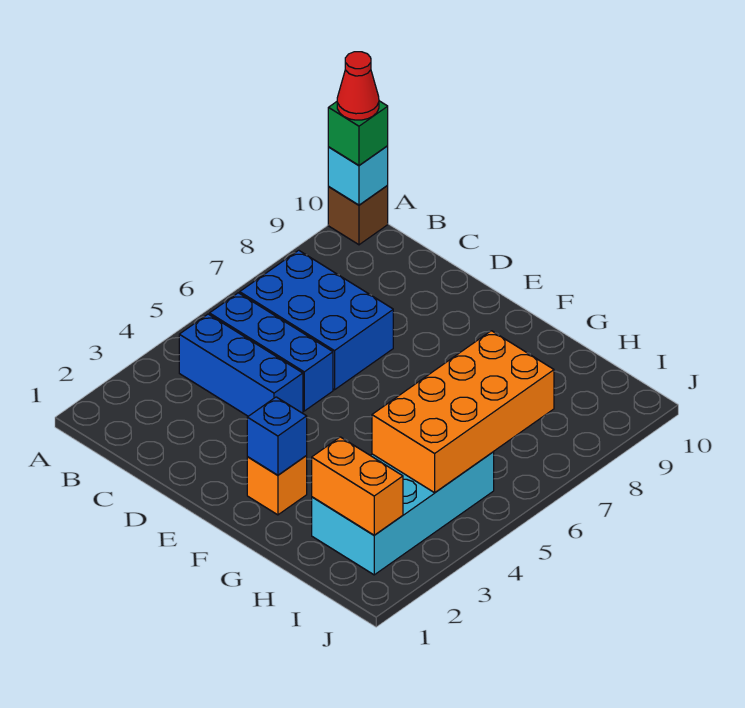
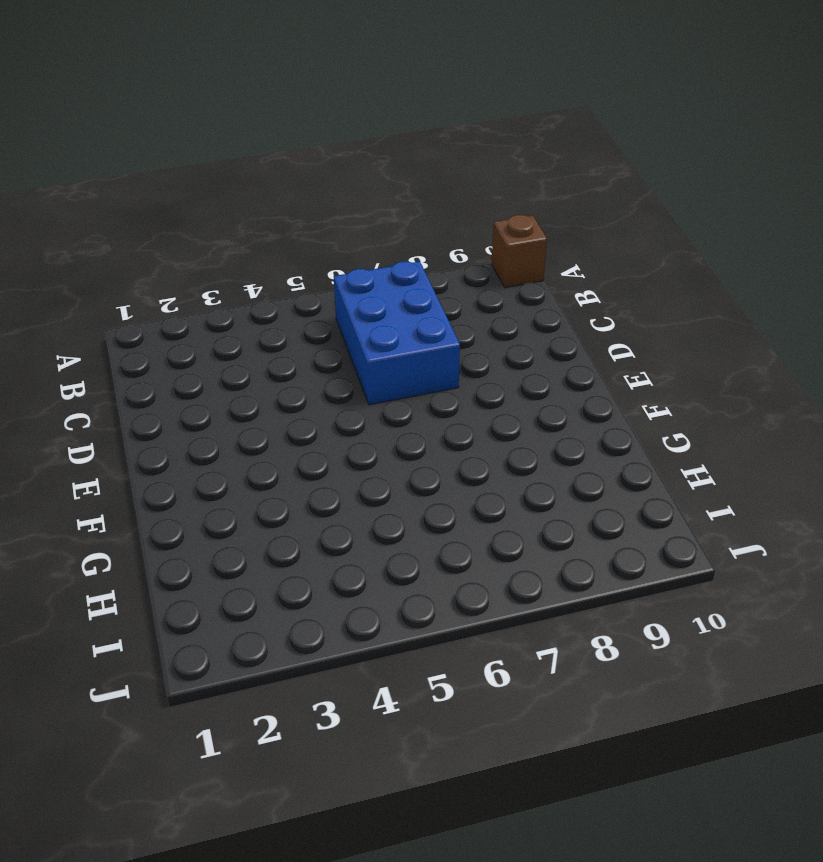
none -> blue 1x3 brick [179,314,303,416]
none -> blue 1x3 brick [210,293,333,411]
none -> orange 1x1 brick [247,456,307,515]

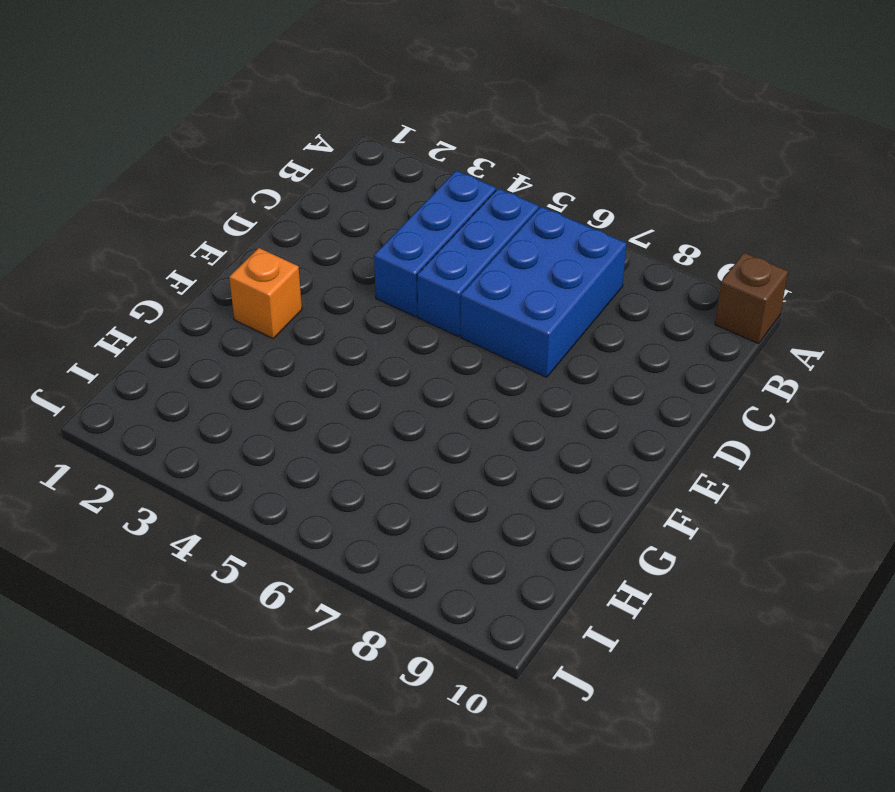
none -> cyan 2x4 brick [312,452,494,575]
none -> cyan 1x1 brick [328,146,388,205]
none -> blue 1x1 brick [247,397,307,475]

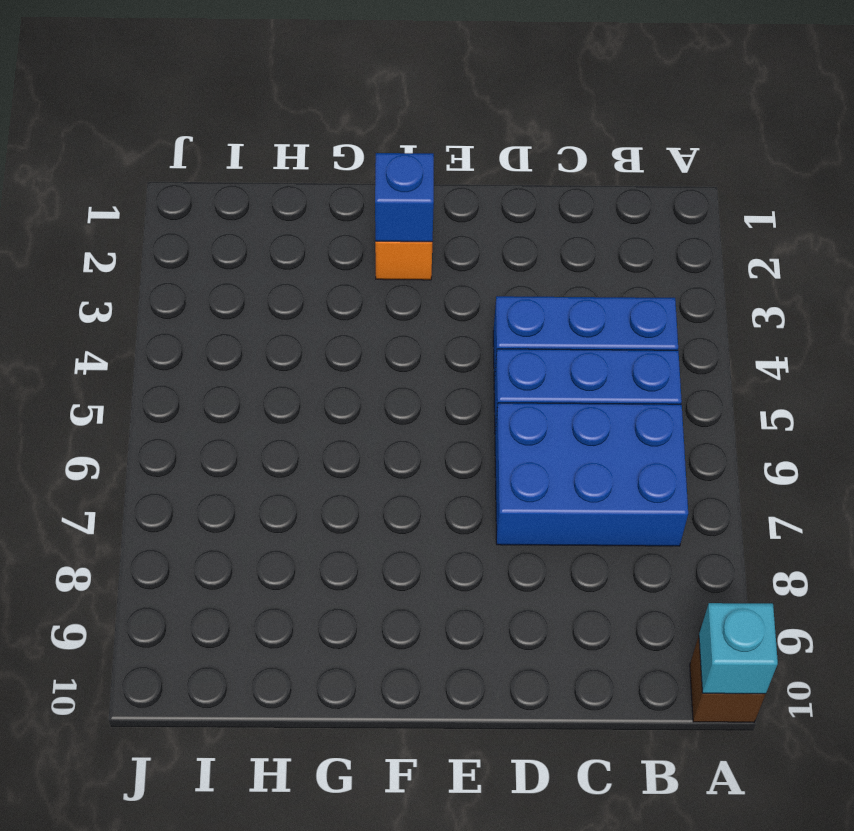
none -> cyan 2x4 brick [312,452,494,575]
none -> orange 1x2 brick [312,437,403,535]
none -> orange 2x4 brick [372,331,554,493]

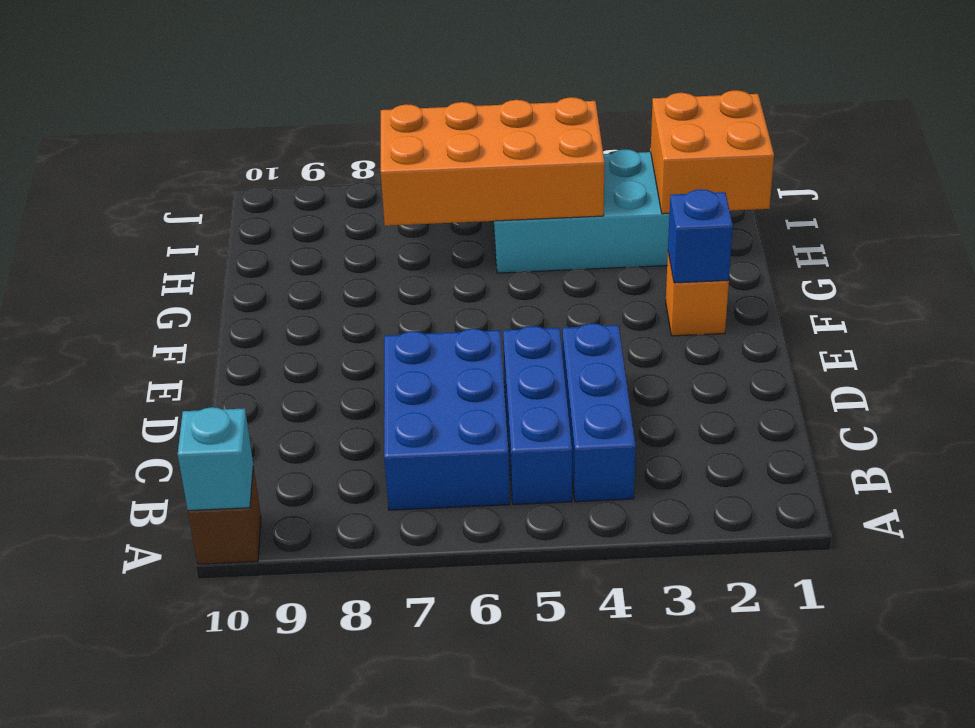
orange 2x2 brick [651,90,774,214] -> orange 1x2 brick [312,437,403,535]
none -> green 1x1 brick [328,101,388,165]
none -> red 1x1 cone [337,52,379,120]

